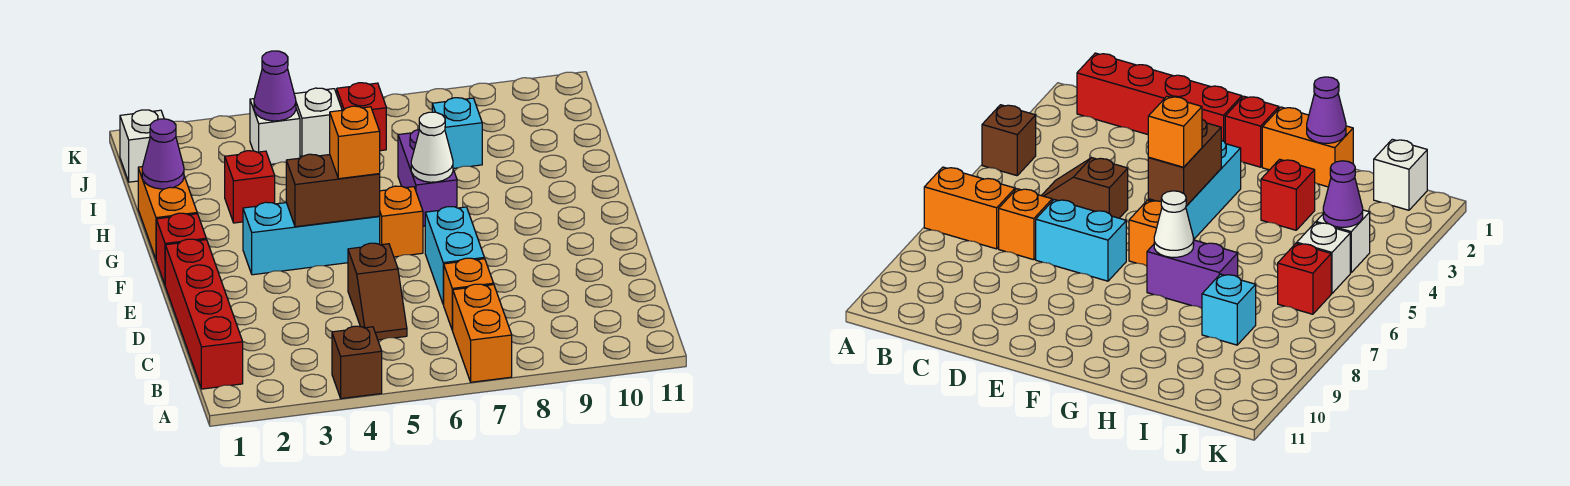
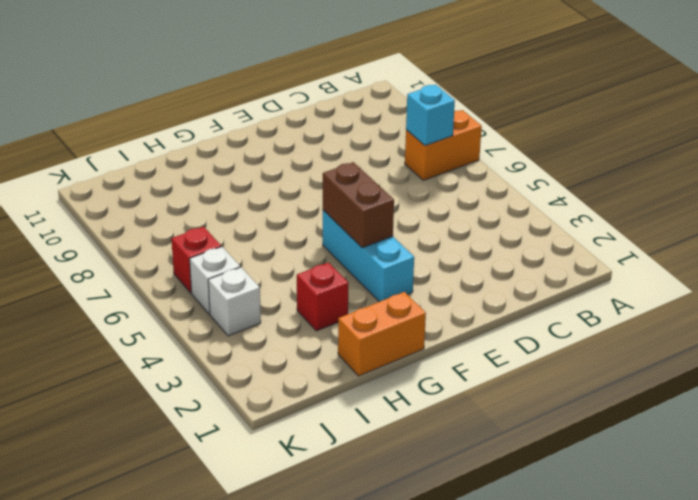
cyan 1x1 brick [406,85,455,146] -> cyan 1x1 brick moved to [432,98,482,169]
none -> brown 1x1 brick [332,326,382,399]
none -> red 1x4 brick [165,239,243,389]
none -> brown 1x2 slope [348,243,407,340]

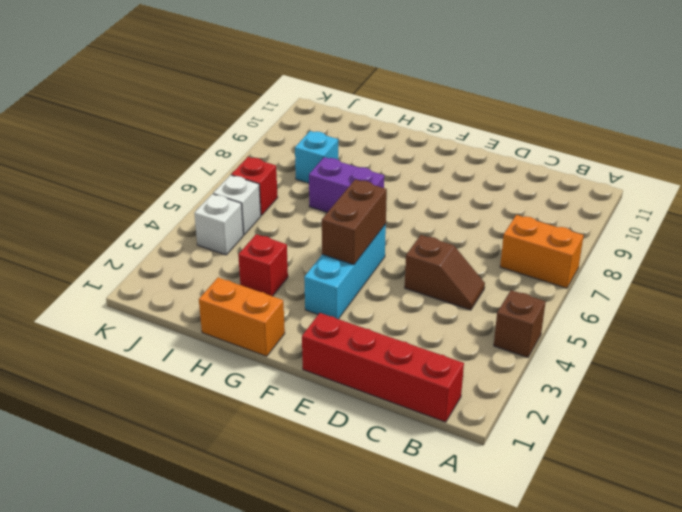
none -> orange 1x1 brick [443,258,494,330]
none -> cyan 1x2 brick [425,207,484,304]
none -> red 1x1 brick [156,213,206,284]

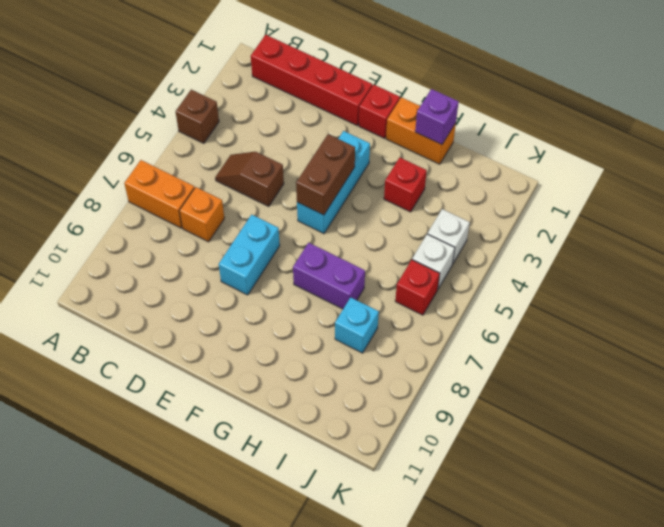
cyan 1x2 brick [219,215,280,295] -> cyan 1x2 brick turned to [425,207,484,304]
purple 1x1 brick [415,89,459,145] -> purple 1x1 cone [142,119,184,189]
none -> orange 1x1 brick [379,186,423,257]
none -> white 1x1 brick [120,110,164,182]
none -> white 1x1 cone [411,112,453,182]

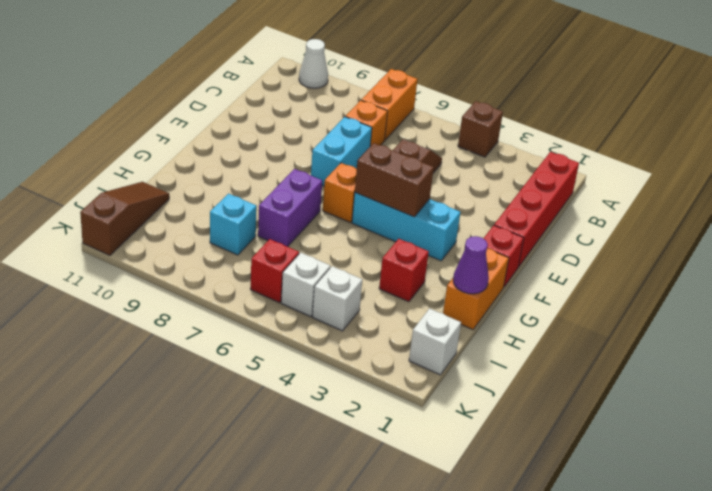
white 1x1 cone [299,39,328,88] -> white 1x1 cone moved to [411,112,453,182]
brown 1x3 slope [80,182,169,255] -> none
none -> purple 1x1 cone [254,51,296,121]
none -> orange 1x1 brick [330,106,380,179]

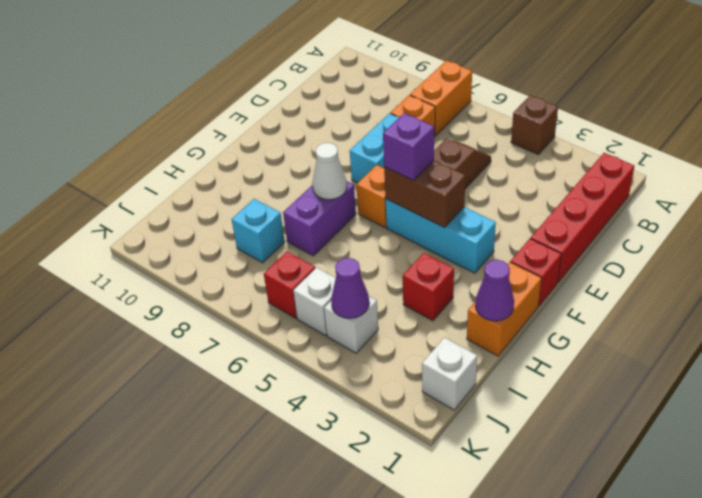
purple 1x1 brick [383,113,434,180] -> orange 1x1 brick [330,106,380,179]

